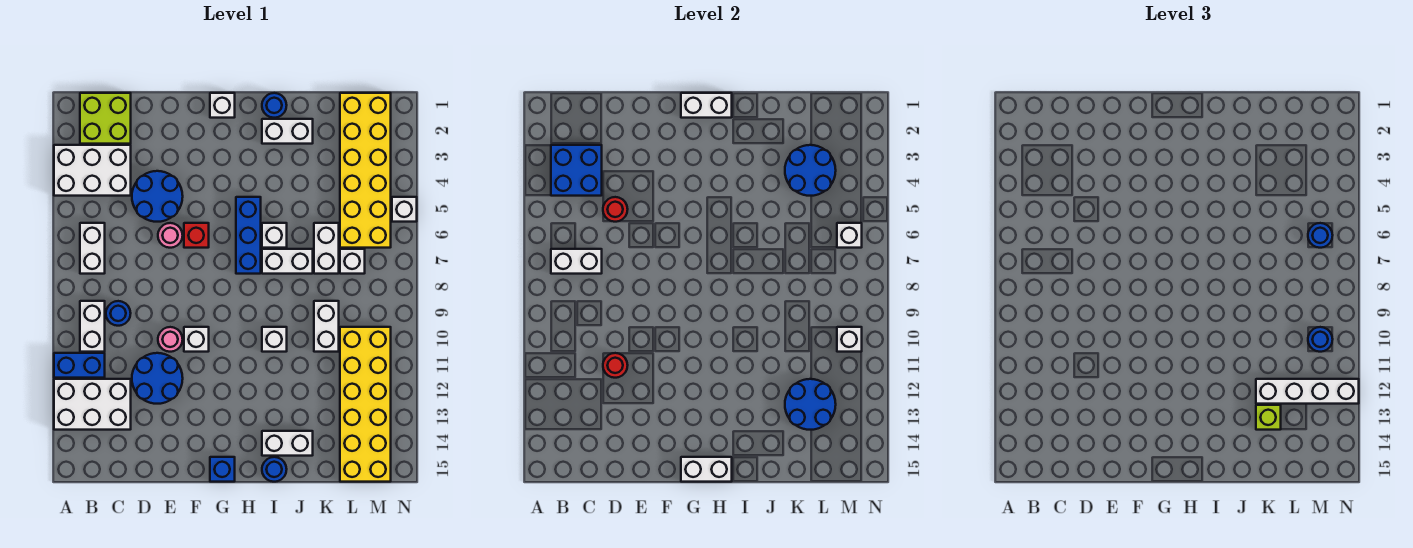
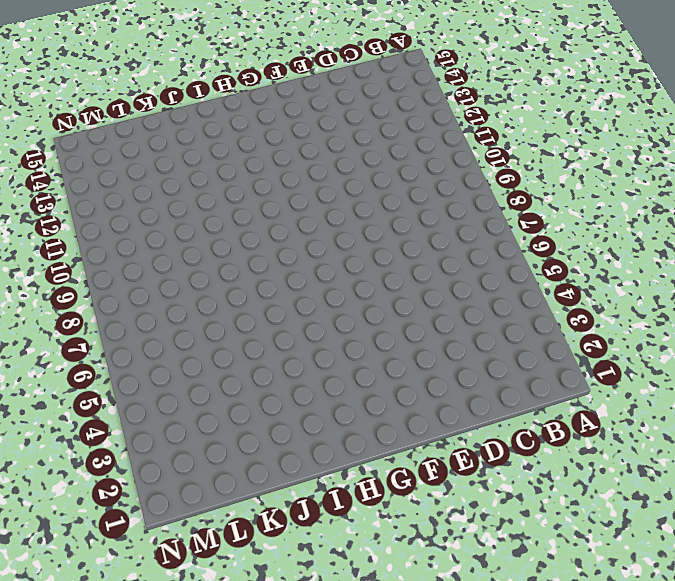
none -> white 2x3 brick [54,145,131,196]
none -> blue 1x2 brick [54,353,105,378]
none -> white 2x3 brick [54,379,131,430]
none -> lime 2x2 brick [80,93,131,144]

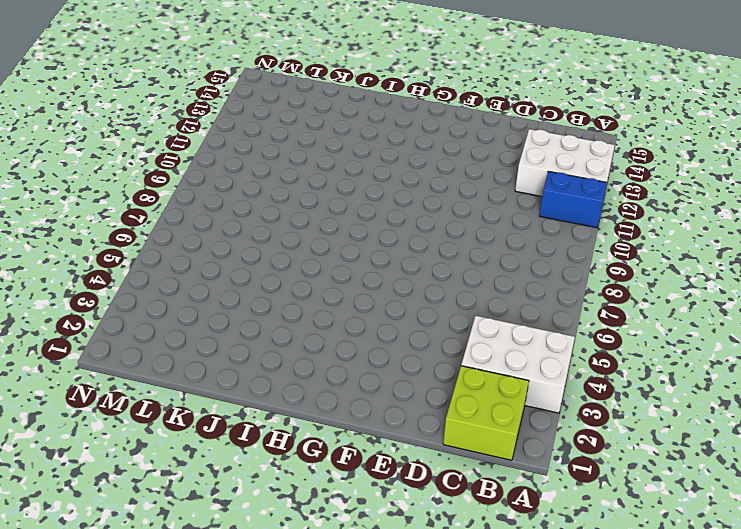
none -> white 1x2 brick [80,223,105,274]
none -> white 1x2 brick [80,301,105,352]
none -> blue 1x1 round brick [106,301,131,326]
none -> blue 2x2 round brick [132,171,183,222]

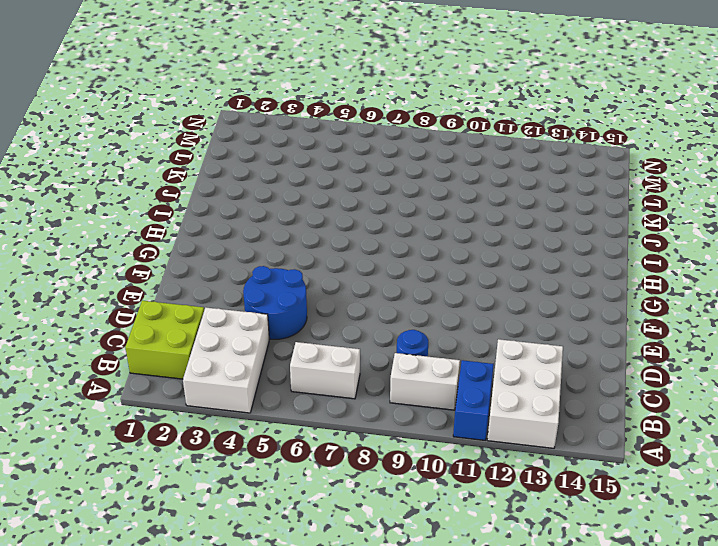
none -> blue 2x2 round brick [132,353,183,404]
none -> pink 1x1 round brick [158,223,183,248]
none -> pink 1x1 round brick [158,327,183,352]
none -> red 1x1 brick [184,223,209,248]

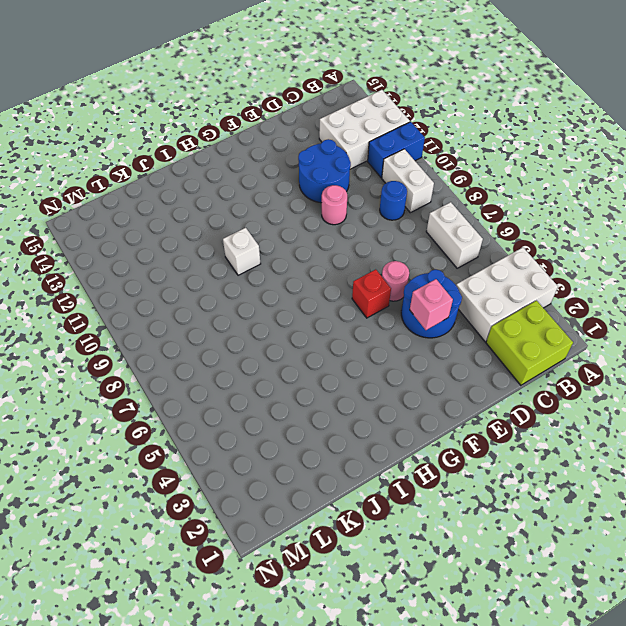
pink 1x1 brick [410,279,453,330] -> none
none -> white 1x1 brick [184,327,209,352]
none -> white 1x1 brick [210,93,235,118]
none -> blue 1x1 brick [210,457,235,482]
none -> blue 1x3 brick [236,197,261,274]

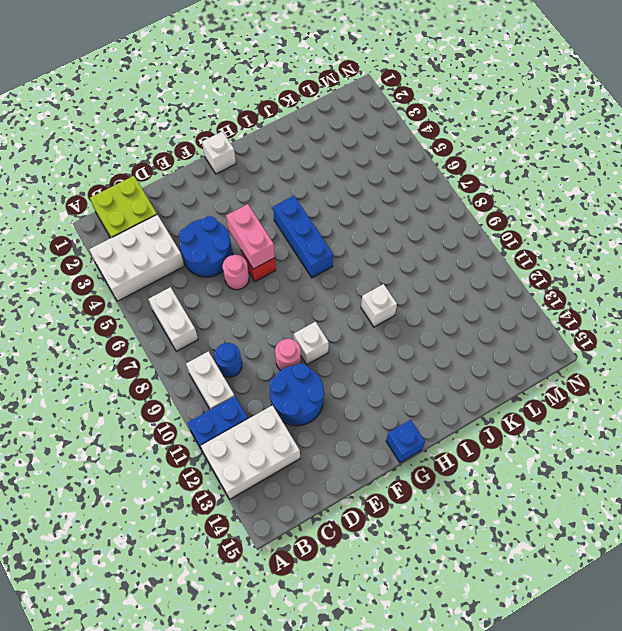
pink 1x2 brick [226,204,275,269] -> none
none -> blue 1x1 round brick [262,93,287,118]
none -> white 1x2 brick [262,119,313,144]
none -> white 1x1 brick [262,223,287,248]
none -> white 1x2 brick [262,249,313,274]

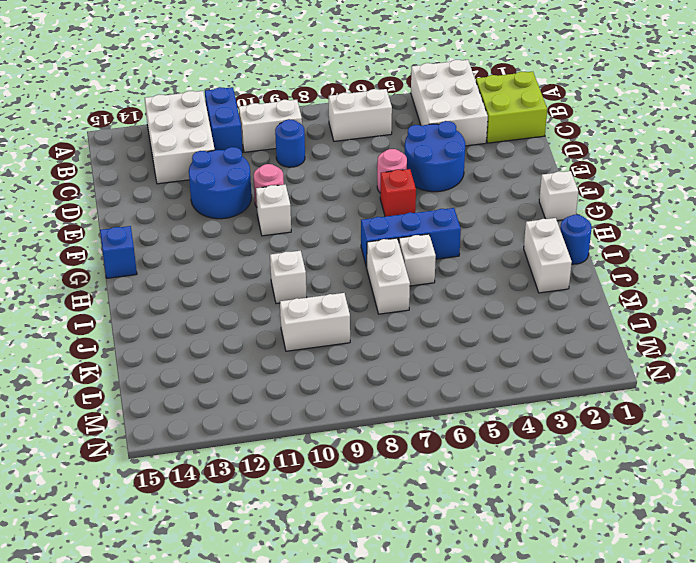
none -> white 1x2 brick [262,431,313,456]
none -> blue 1x1 round brick [262,457,287,482]
none -> white 1x2 brick [314,223,339,274]
none -> yellow 2x6 brick [340,93,391,248]

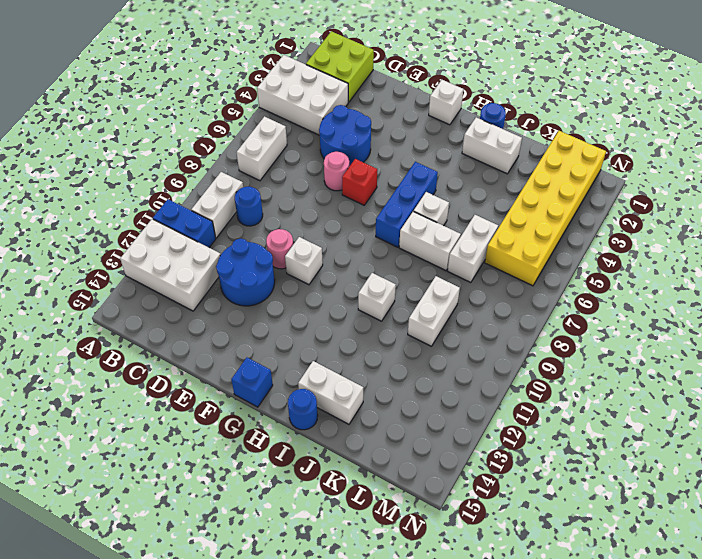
none -> white 1x1 brick [340,249,365,274]
none -> yellow 2x6 brick [340,327,391,482]
none -> white 1x1 brick [392,197,417,222]
none -> blue 2x2 brick [551,145,602,196]

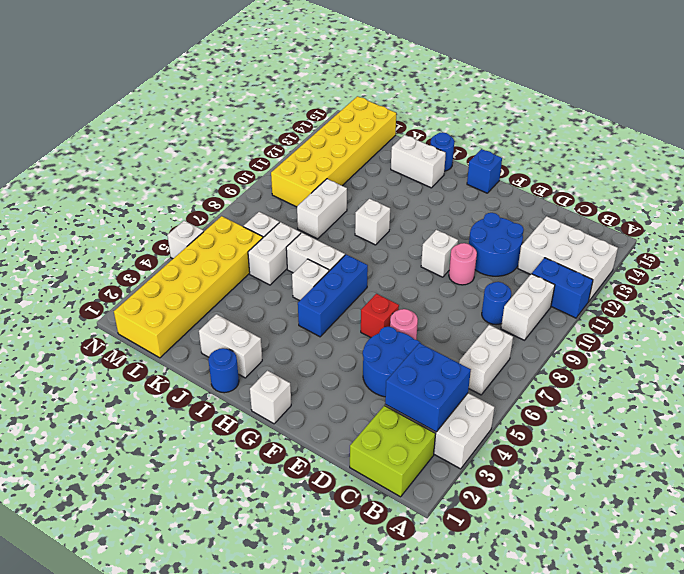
none -> white 1x2 brick [551,249,602,274]
none -> red 1x1 round brick [603,197,628,222]
none -> red 1x1 round brick [603,353,628,378]
none -> white 1x2 brick [681,93,732,118]

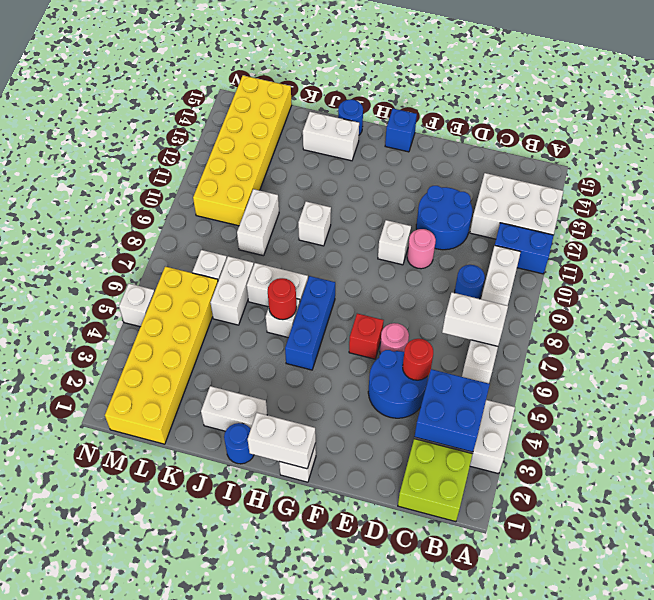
red 1x1 round brick [268,278,297,320] -> red 1x1 round brick moved to [603,353,628,378]
none -> white 1x2 brick [681,457,732,482]
none -> blue 2x2 round brick [785,145,836,196]
none -> blue 2x2 round brick [785,379,836,430]
none -> white 1x1 brick [837,223,862,248]

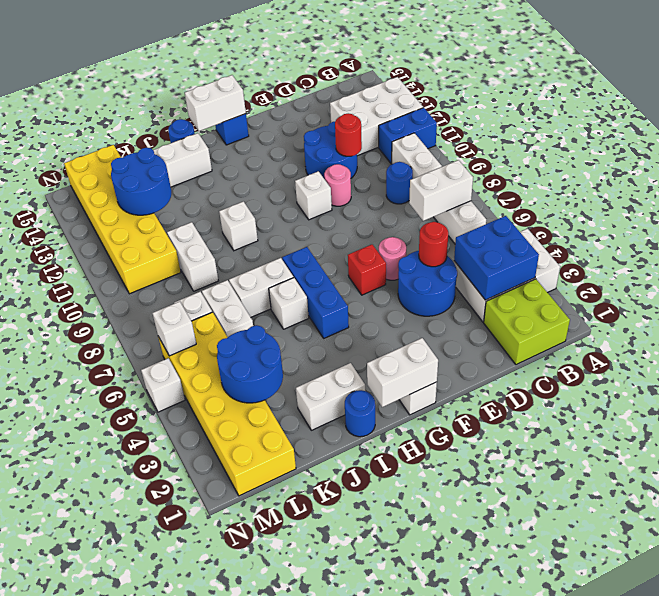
none -> white 1x1 brick [837,327,862,352]
none -> white 1x4 brick [1256,379,1359,404]
none -> lime 1x1 brick [1256,405,1281,430]
none -> blue 1x1 round brick [1308,223,1333,248]

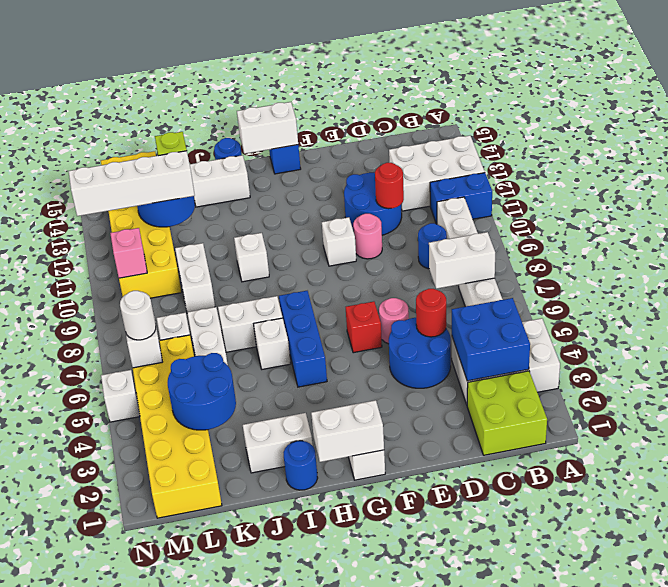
white 1x1 round brick [120,291,156,340] -> blue 1x1 round brick [1308,223,1333,248]
pink 1x1 brick [110,228,147,278] -> white 1x1 brick [837,327,862,352]
none -> blue 1x1 round brick [1308,327,1333,352]

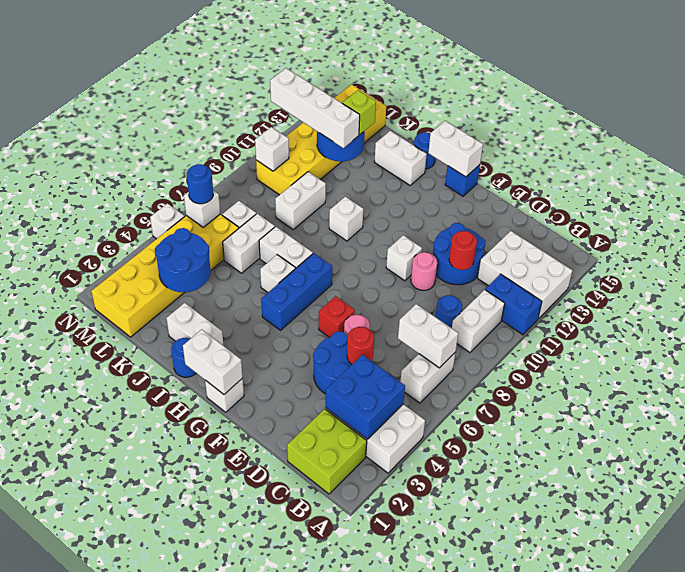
none -> blue 1x1 round brick [1308,327,1333,352]

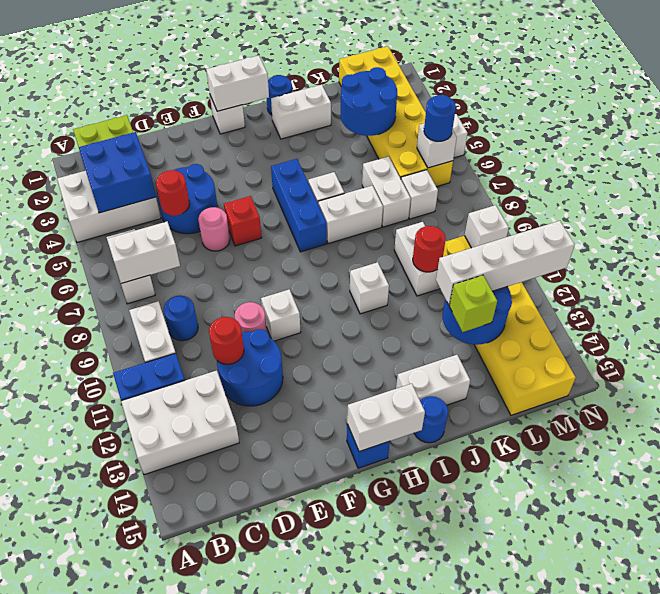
red 1x1 round brick [413,226,446,272] -> none
none -> blue 1x1 round brick [1308,327,1333,352]

